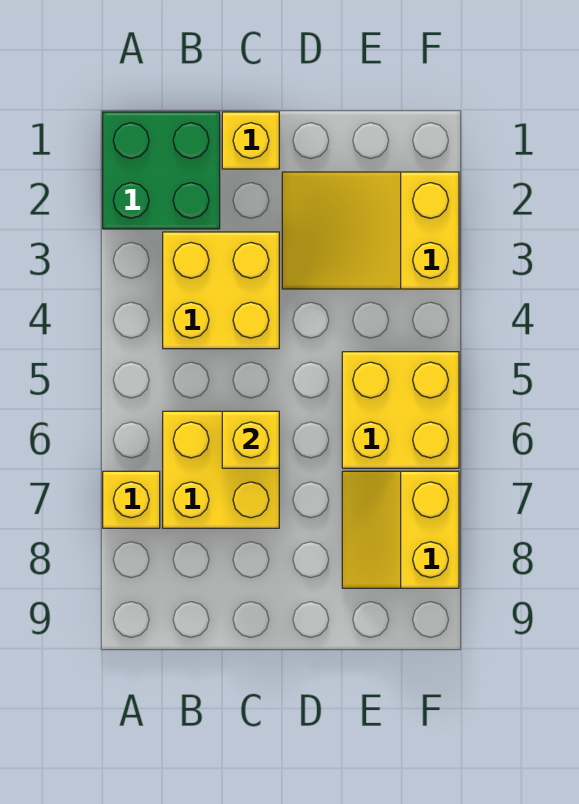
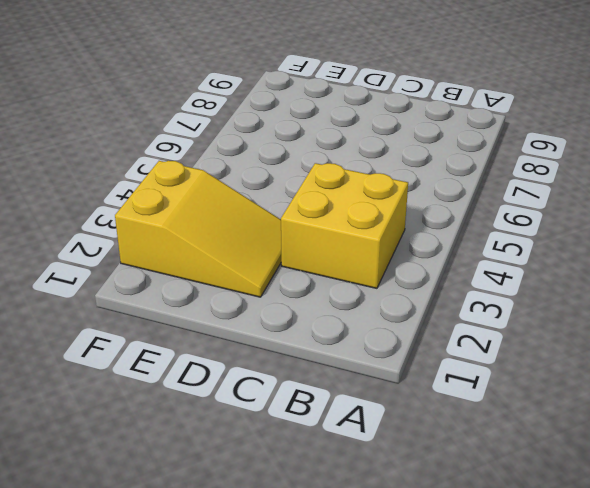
none -> green 2x2 brick [103,112,220,229]
none -> yellow 1x1 brick [103,471,160,528]

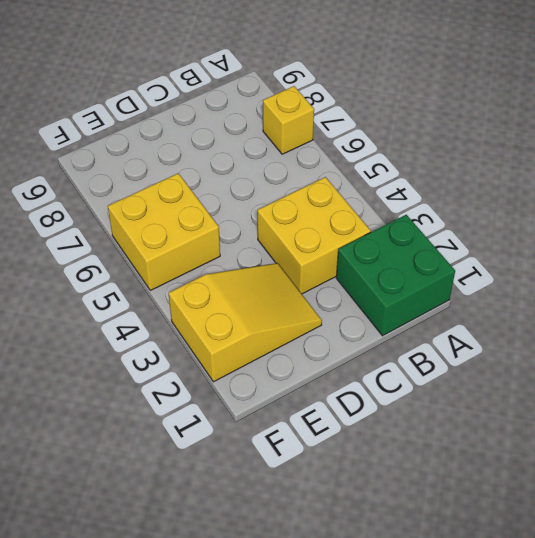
none -> yellow 2x2 brick [163,411,279,528]
none -> yellow 1x1 brick [222,112,279,169]

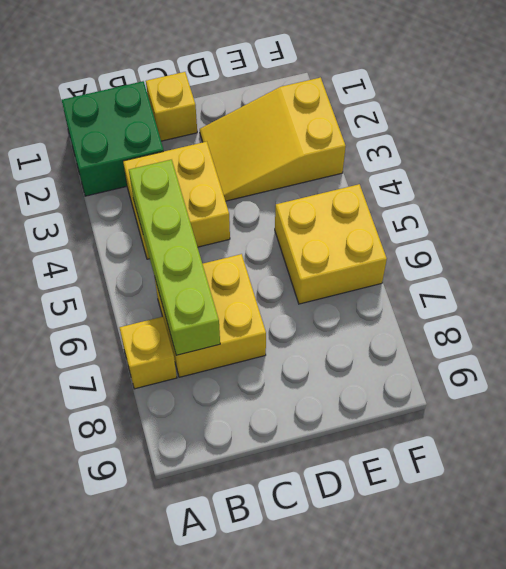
lime 1x4 brick [129,160,220,355] -> none
none -> yellow 2x2 slope [342,471,459,588]
none -> yellow 1x1 brick [222,411,279,468]

